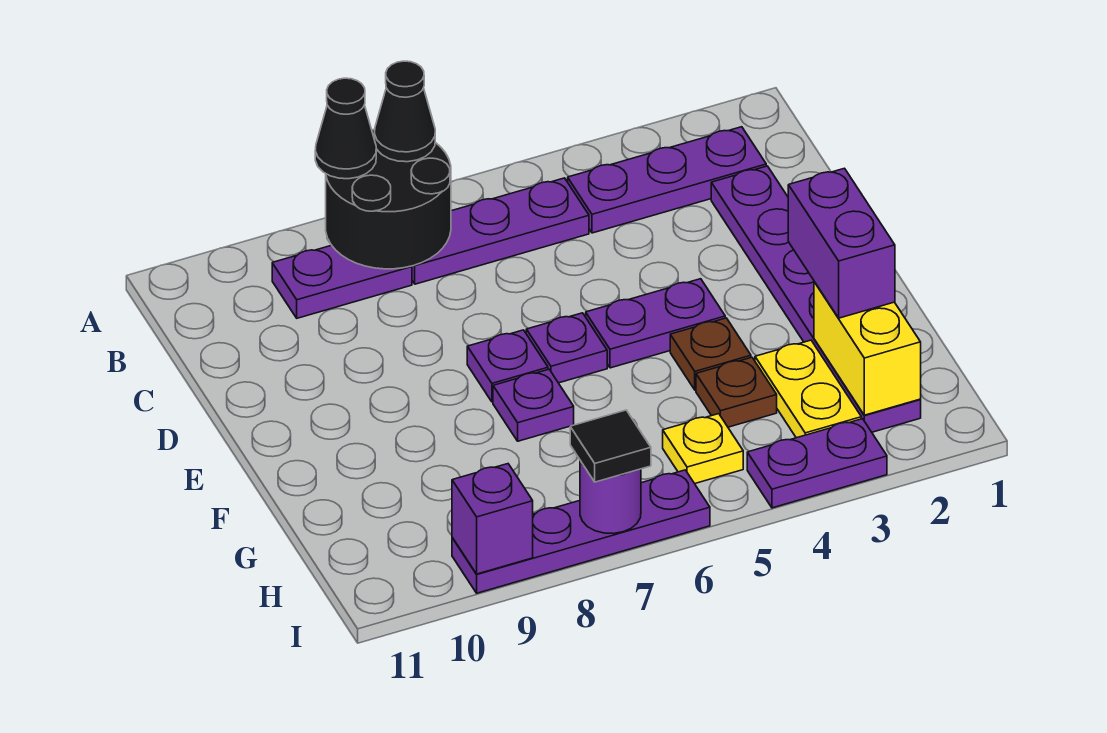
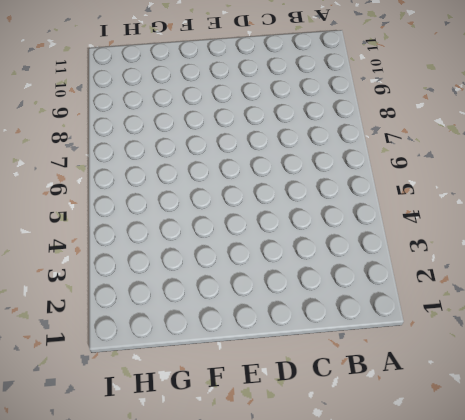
none -> purple 1x3 plate [568,127,766,233]
none -> purple 1x3 plate [412,178,589,284]
none -> purple 1x2 plate [272,245,412,318]

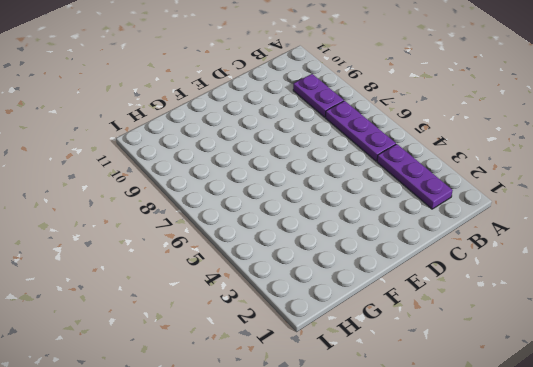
none -> purple 1x6 plate [711,166,921,432]
none -> purple 1x2 plate [586,279,725,368]
none -> purple 1x1 plate [526,313,607,383]

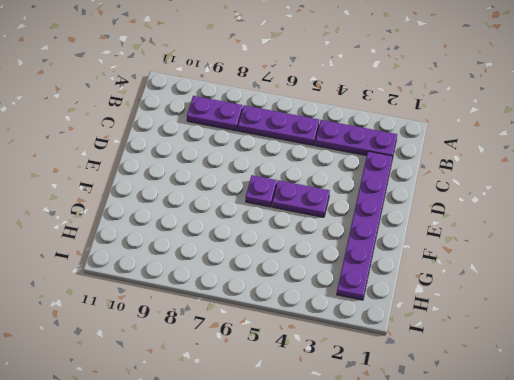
none -> purple 1x1 plate [467,330,548,402]
none -> brown 1x1 plate [670,318,751,390]
none -> purple 1x1 plate [493,369,574,441]

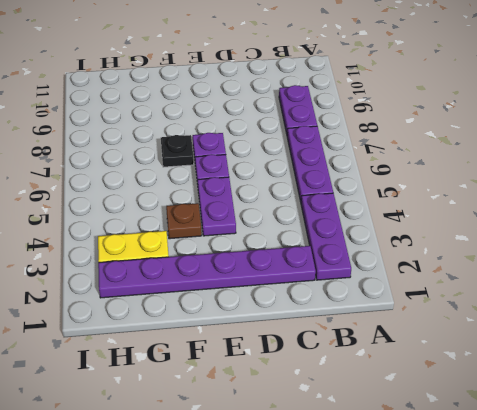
black 1x1 plate [161,135,194,167] -> purple 1x1 plate [493,369,574,441]
none -> brown 1x1 plate [696,357,777,427]
none -> yellow 1x1 plate [663,414,743,484]
none -> purple 1x2 plate [747,419,887,508]

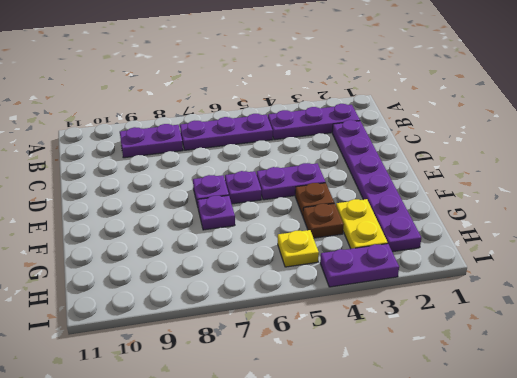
none -> purple 1x4 plate [452,470,710,593]
none -> black 2x2 round brick [326,129,451,269]
none -> yellow 1x2 brick [814,282,921,415]

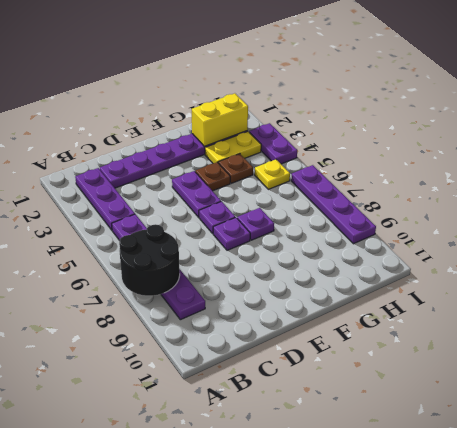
none -> purple 1x1 round brick [580,461,641,533]
none -> purple 1x1 brick [452,464,533,574]
none -> black 1x1 cone [374,61,435,162]

